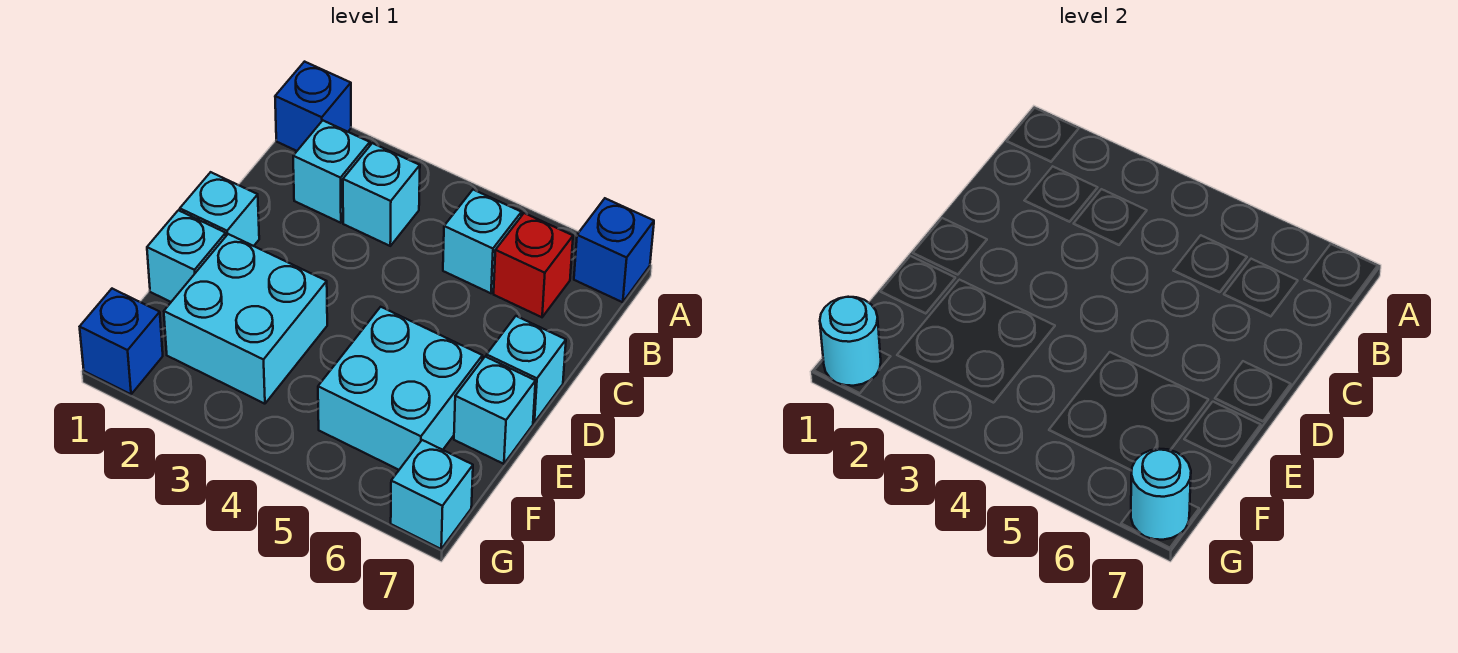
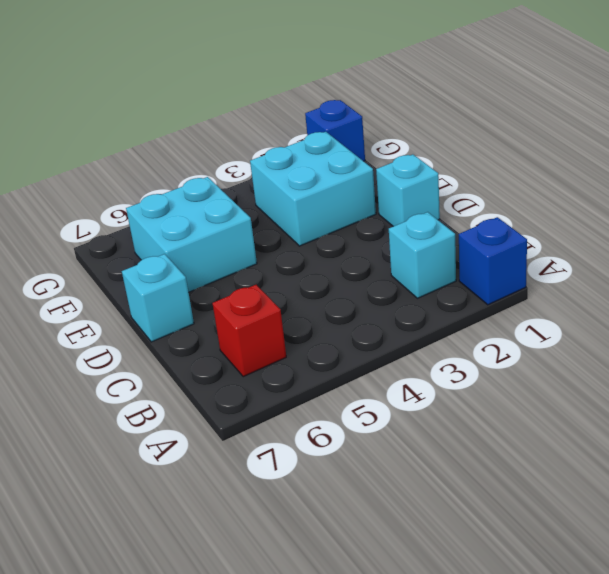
none -> blue 1x1 brick [574,198,654,302]
none -> cyan 1x1 brick [343,143,420,246]
none -> cyan 1x1 brick [443,190,521,293]

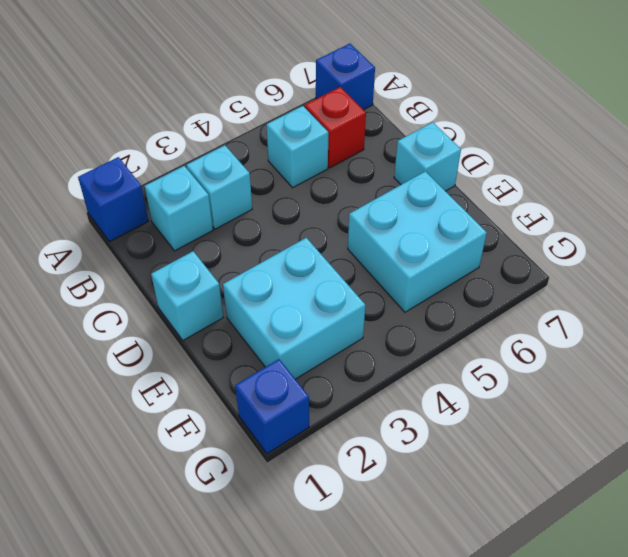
none -> cyan 1x1 brick [147,210,226,302]
none -> cyan 1x1 brick [454,357,536,464]
none -> cyan 1x1 brick [391,440,473,549]

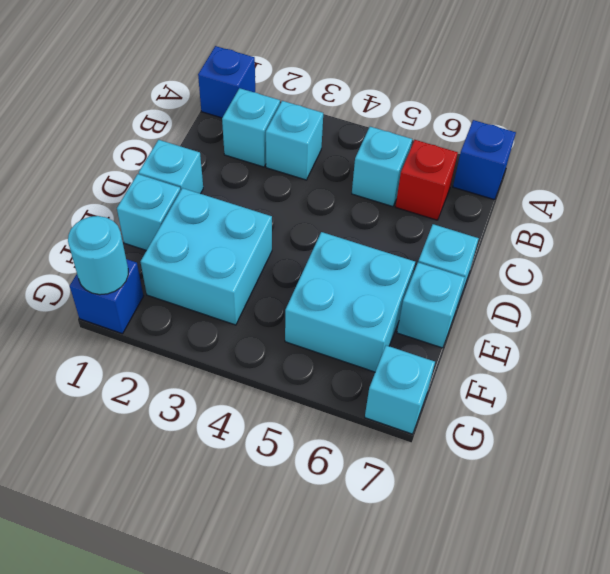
none -> cyan 1x1 round brick [1131,449,1191,540]

